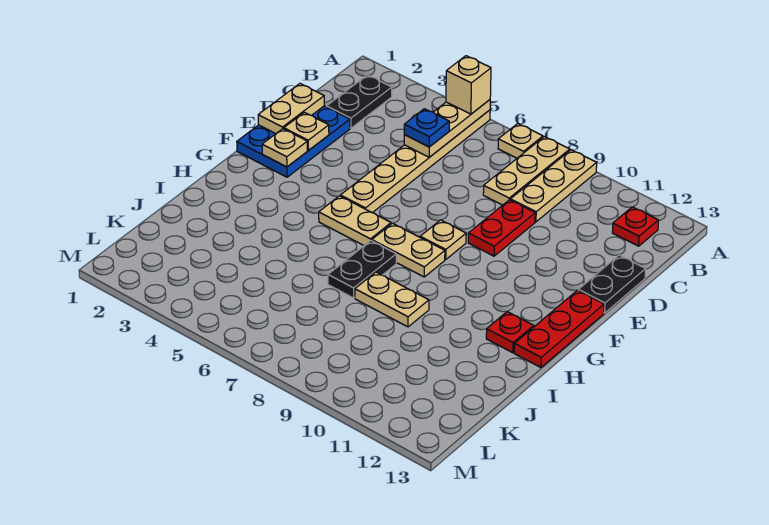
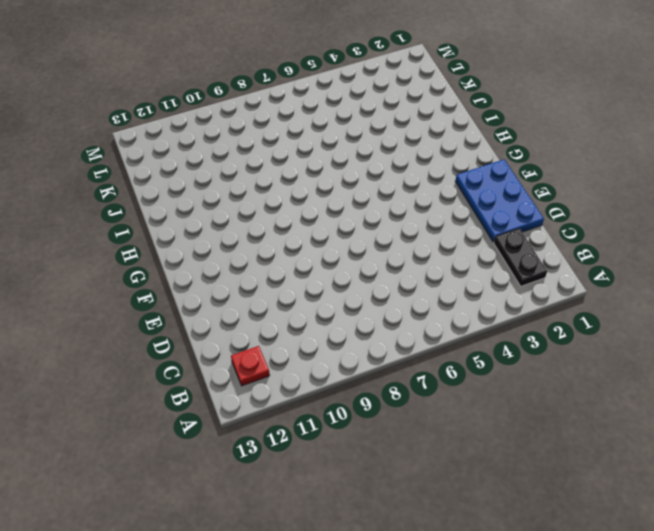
none -> tan 1x6 plate [340,110,490,213]
none -> tan 1x1 plate [498,124,543,158]
none -> tan 1x3 plate [483,137,570,205]

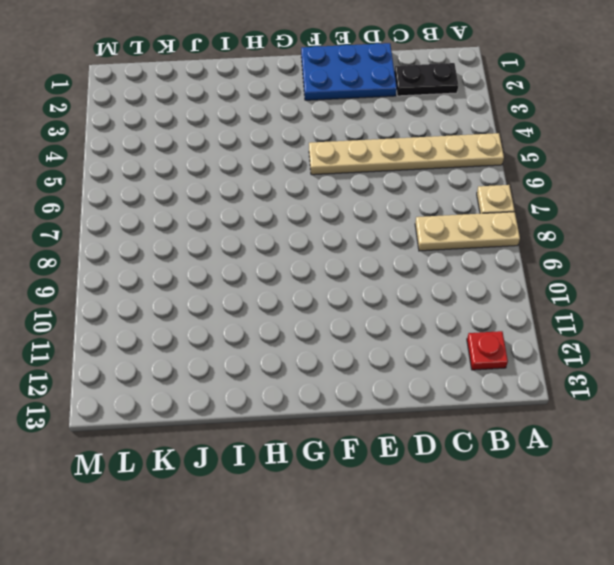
none -> tan 1x3 plate [510,150,597,222]
none -> red 1x2 plate [468,200,535,256]
none -> black 1x2 plate [578,255,646,313]

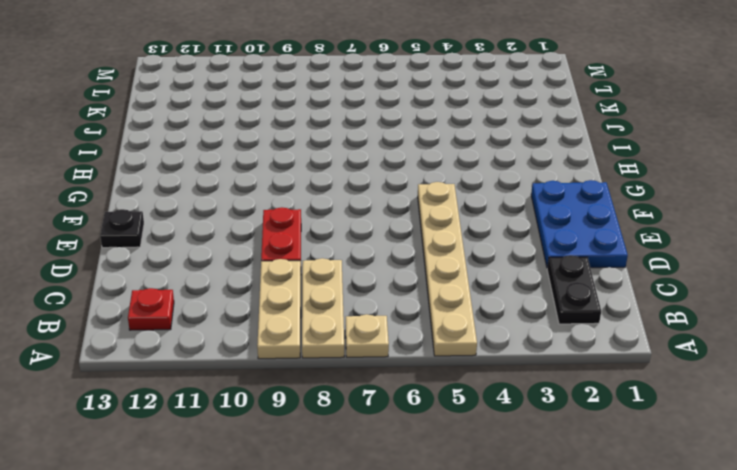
black 1x1 plate [100,209,144,248] -> black 1x2 plate [578,255,646,313]
none -> tan 1x1 plate [420,220,466,259]
none -> red 1x3 plate [514,290,604,367]
none -> tan 1x2 plate [319,196,391,245]

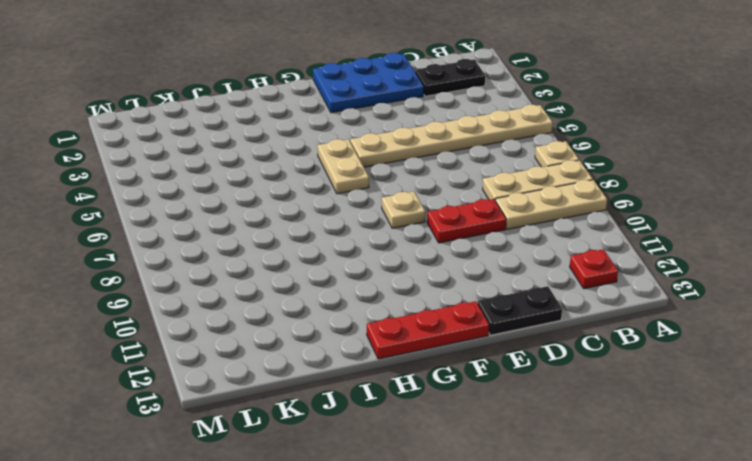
none -> tan 1x2 plate [372,223,445,277]
none -> black 1x2 plate [328,241,396,298]
none -> red 1x1 plate [486,312,534,353]

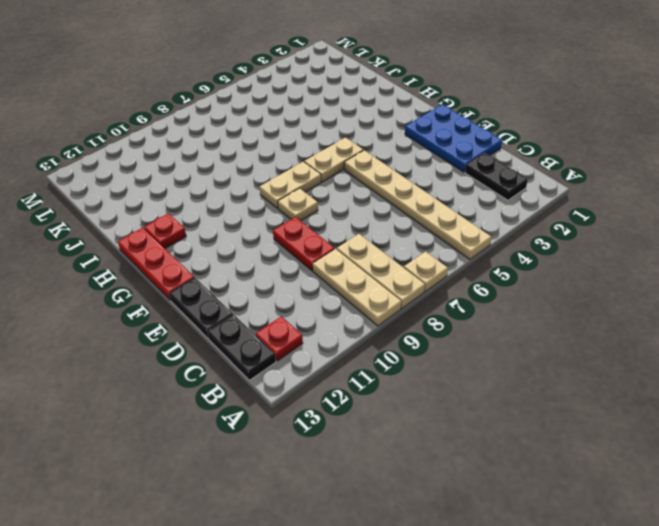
black 1x2 plate [207,315,276,380] -> black 1x2 plate moved to [328,241,396,298]
none -> tan 1x2 plate [355,272,429,327]
none -> tan 1x3 plate [404,100,490,157]
none -> tan 1x2 plate [258,84,324,134]

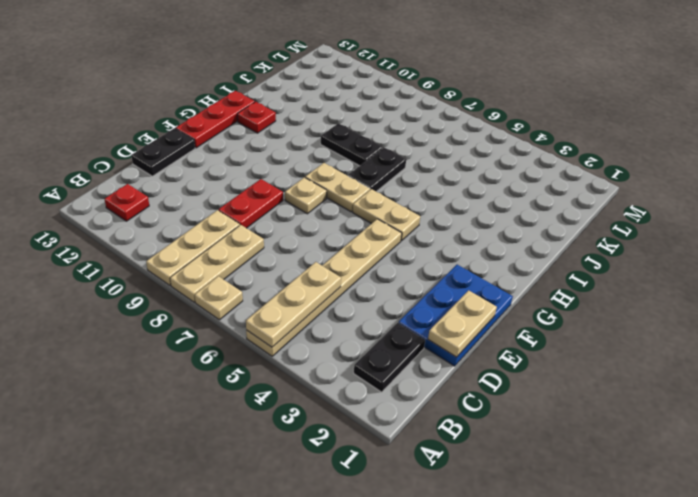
black 1x2 plate [321,123,383,166] -> tan 1x2 plate [355,272,429,327]
none -> tan 1x1 plate [284,112,329,150]
none -> tan 1x1 plate [262,129,307,167]
none -> tan 1x1 brick [446,56,491,114]

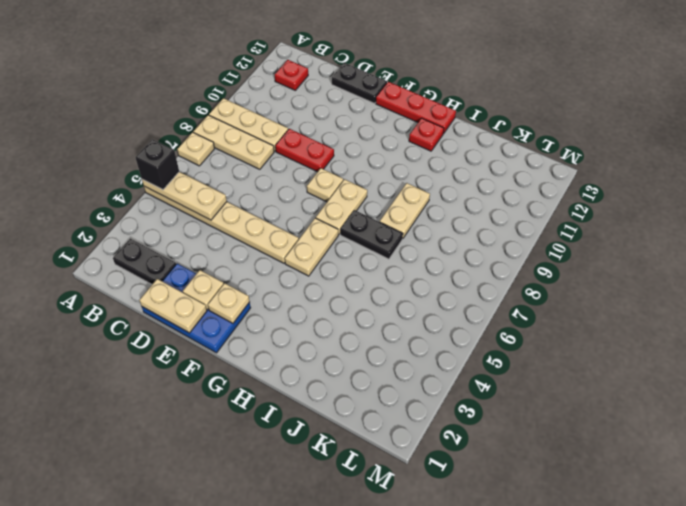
black 1x1 brick [136,139,179,190] -> tan 1x1 brick [446,56,491,114]
none -> blue 1x1 plate [404,109,449,147]

